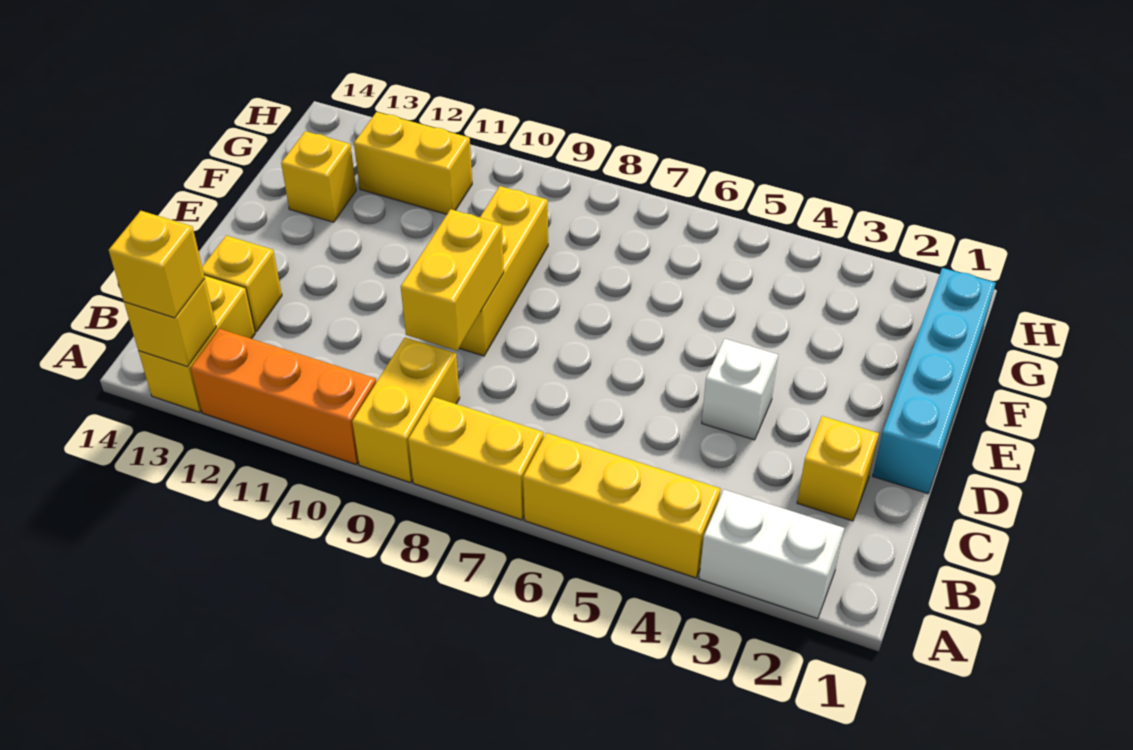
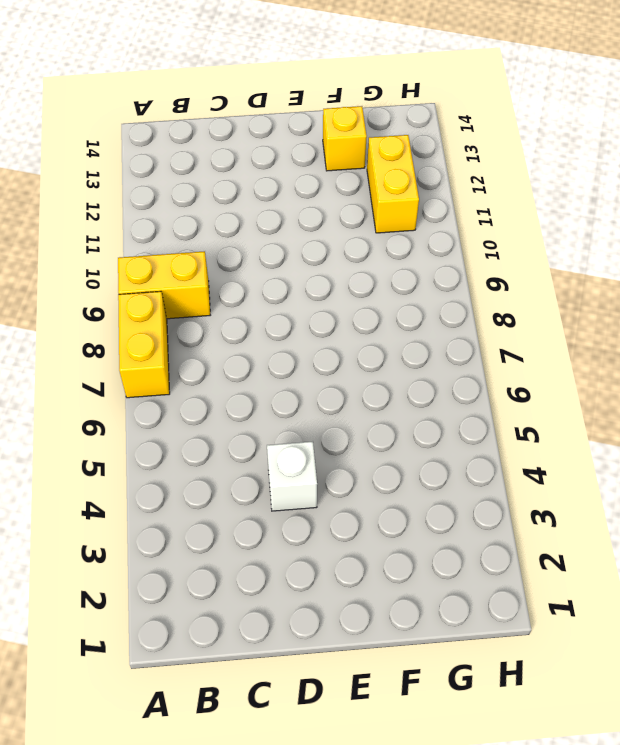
none -> white 1x2 brick [699,490,844,619]
none -> yellow 1x3 brick [523,433,721,578]
none -> orange 1x3 brick [191,329,376,465]

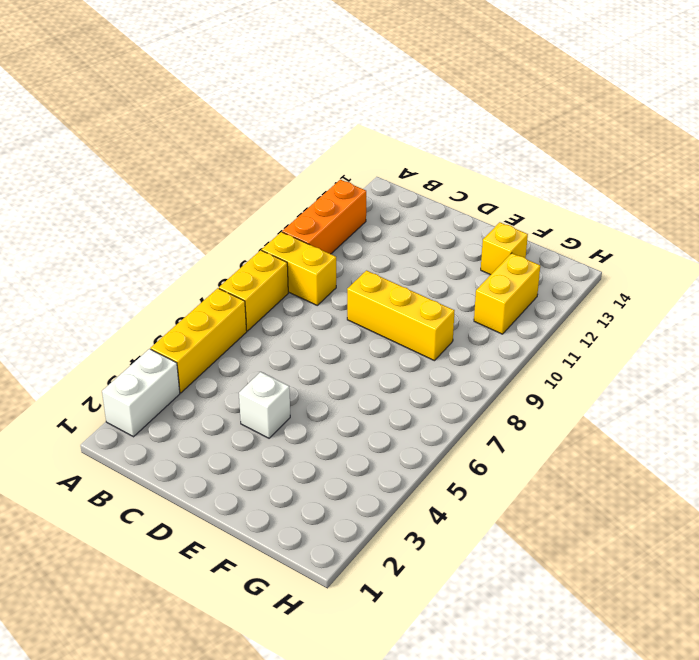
none -> yellow 1x2 brick [138,275,255,412]
none -> yellow 1x1 brick [797,416,879,521]
none -> yellow 1x1 brick [202,235,282,332]

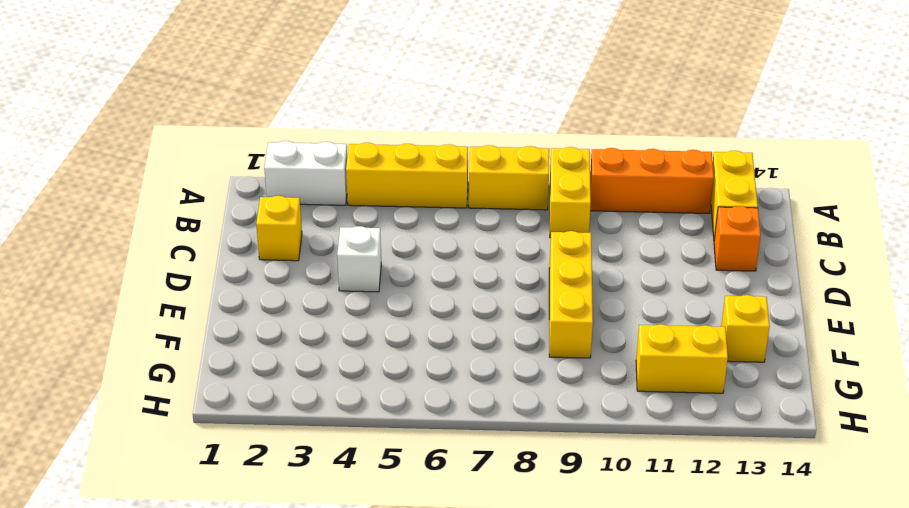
orange 1x1 brick [714,206,761,271] -> yellow 1x1 brick [202,235,282,332]
none -> cyan 1x4 brick [873,268,996,494]
none -> yellow 1x1 brick [124,279,216,367]
none -> yellow 1x2 brick [401,209,504,351]

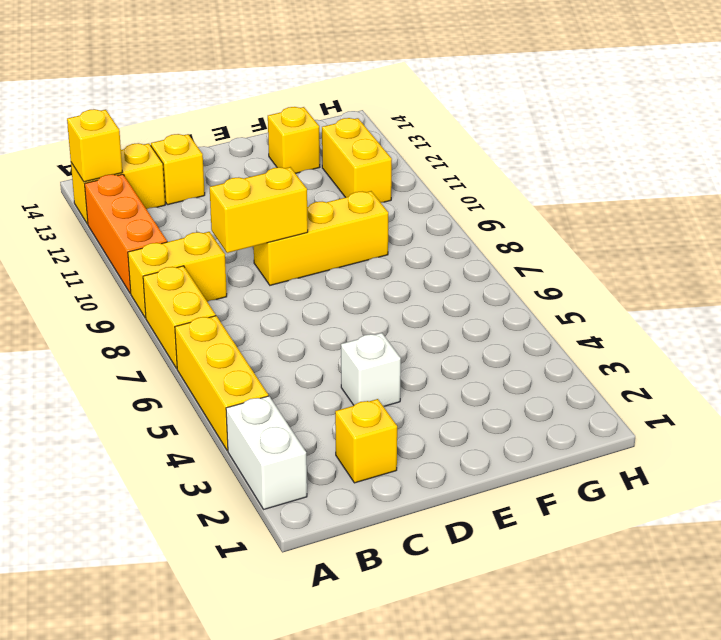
none -> cyan 1x4 brick [873,268,996,494]
none -> yellow 1x1 brick [109,211,205,318]

